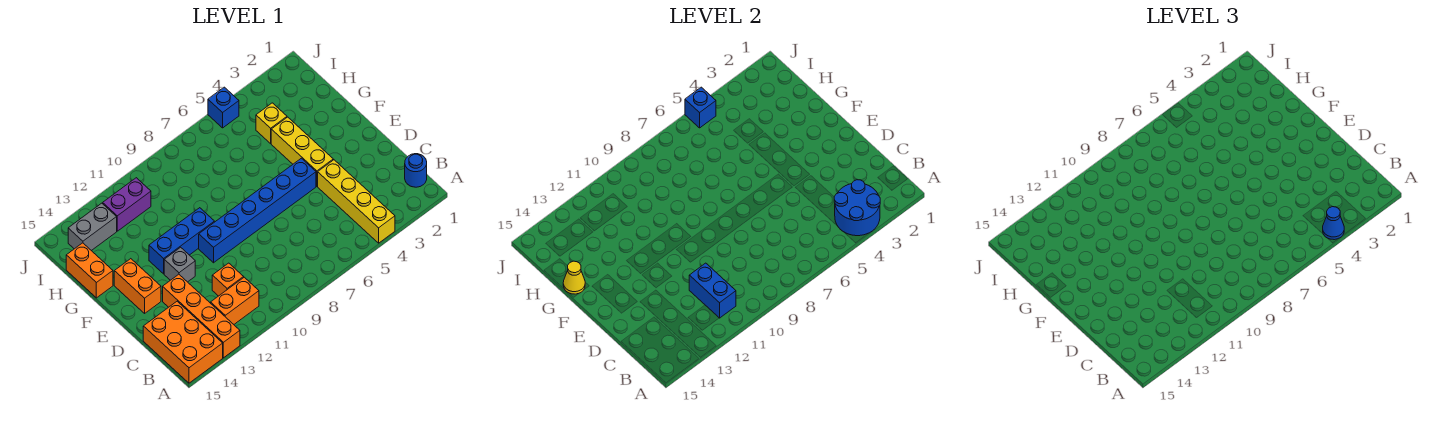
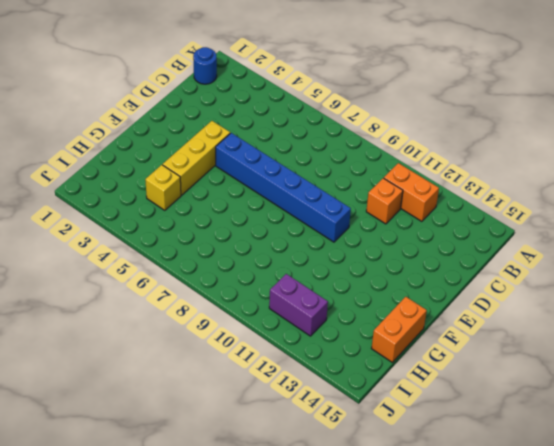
none -> yellow 1x4 brick [318,160,395,243]
none -> orange 1x4 brick [163,274,240,358]
none -> orange 2x3 brick [143,301,223,383]

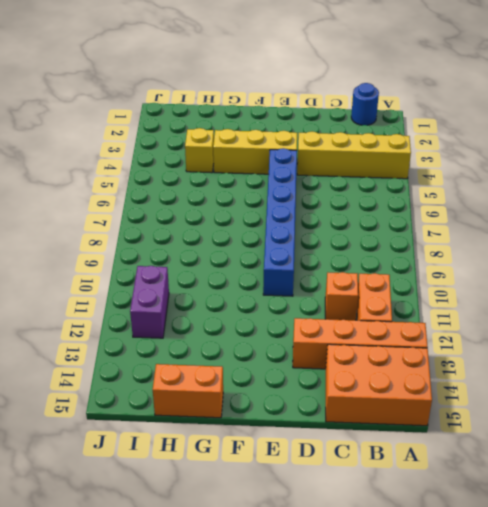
none -> grey 1x1 brick [164,247,195,282]
none -> orange 1x2 brick [114,259,161,313]
none -> blue 1x3 brick [149,208,214,274]

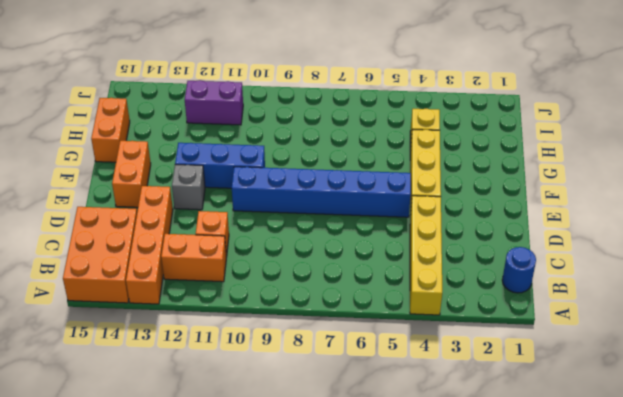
none -> grey 1x2 brick [68,203,117,251]
none -> blue 1x1 brick [208,87,239,128]
none -> blue 2x2 round brick [834,180,880,236]

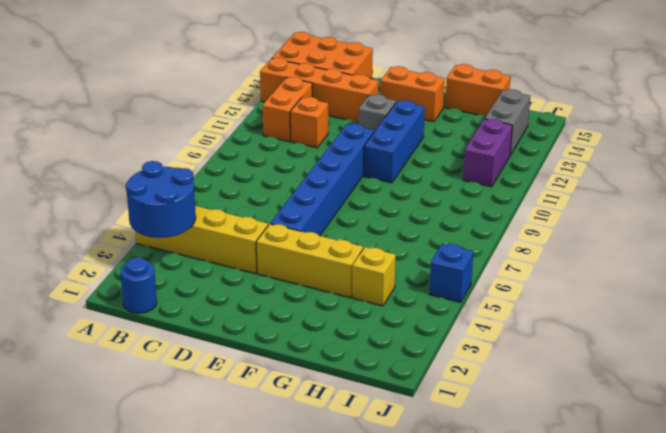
none -> blue 1x2 brick [689,263,736,318]
none -> yellow 1x1 cone [563,261,585,294]
none -> blue 1x1 brick [685,87,716,128]

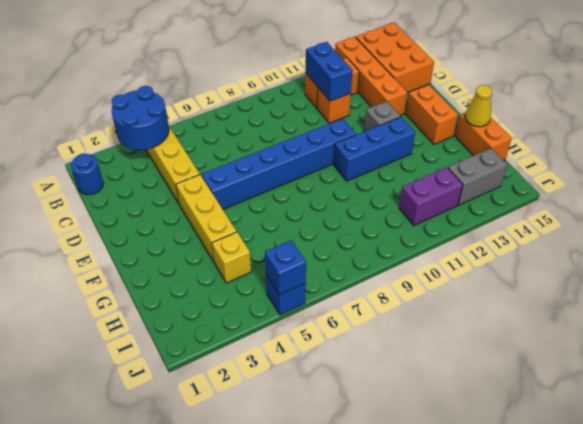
none -> blue 1x1 cone [1323,207,1344,240]

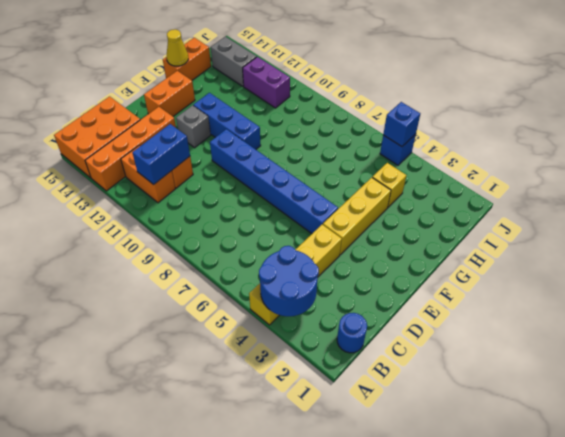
none -> blue 1x1 cone [1323,207,1344,240]

